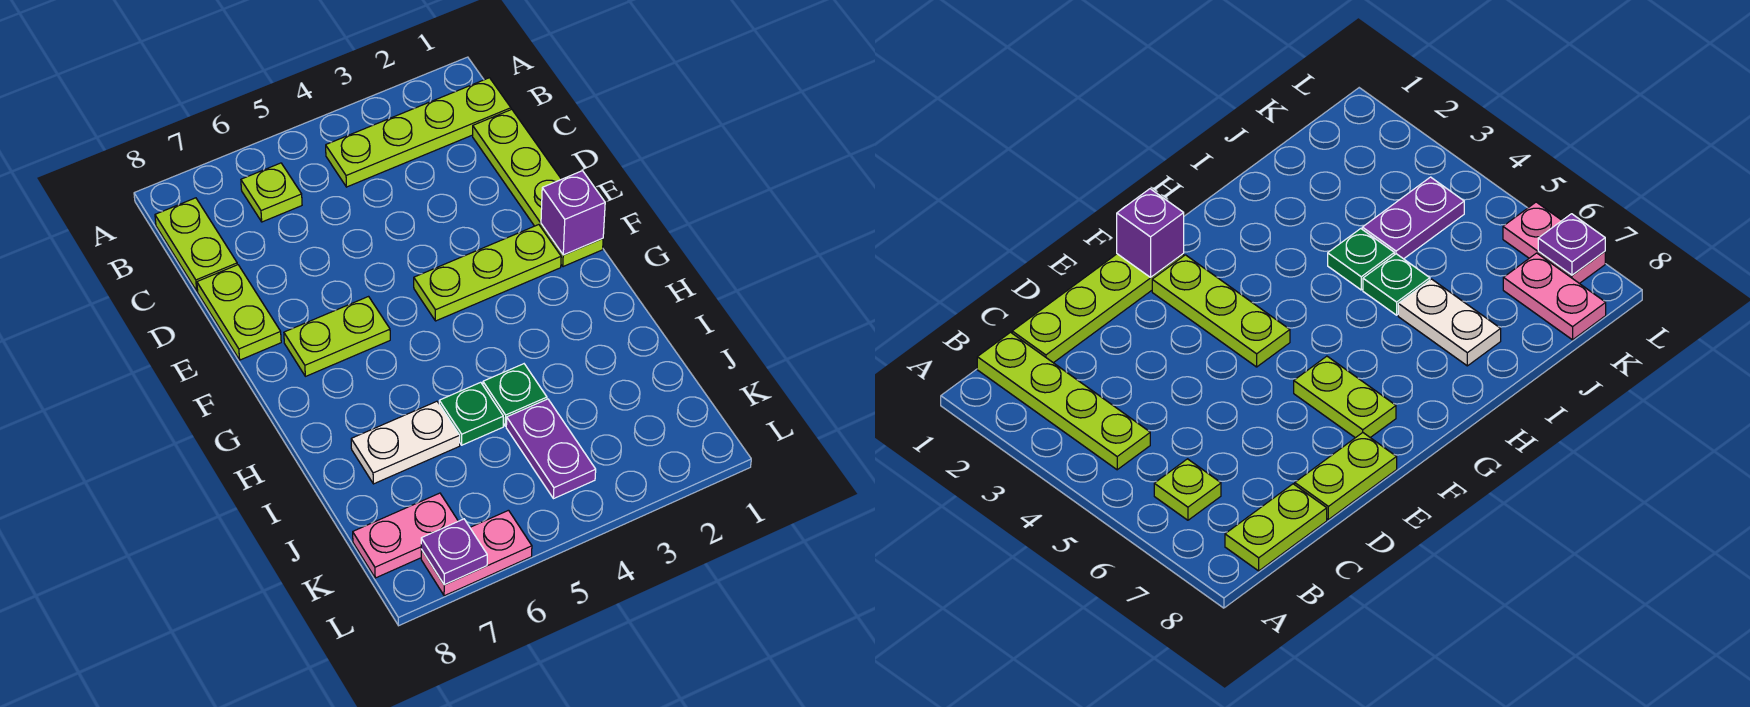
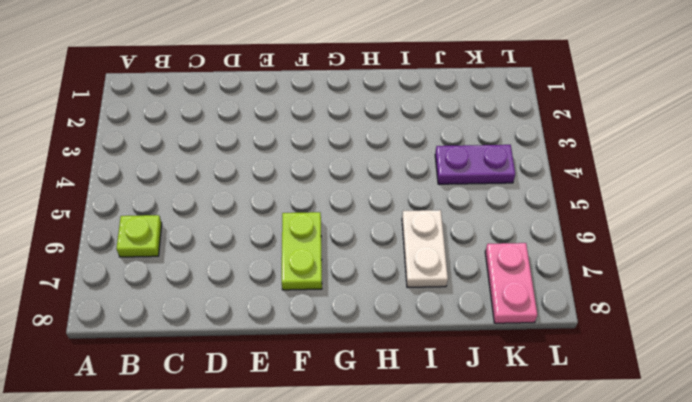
none -> lime 1x4 plate [326,78,511,187]
none -> lime 1x2 plate [155,198,237,291]
none -> lime 1x4 plate [473,109,603,267]

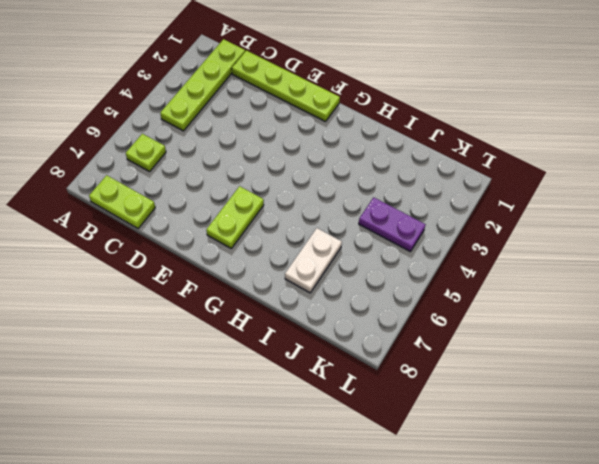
none -> lime 1x2 plate [197,265,281,360]
none -> lime 1x3 plate [414,225,561,321]
none -> green 1x1 plate [483,364,547,426]

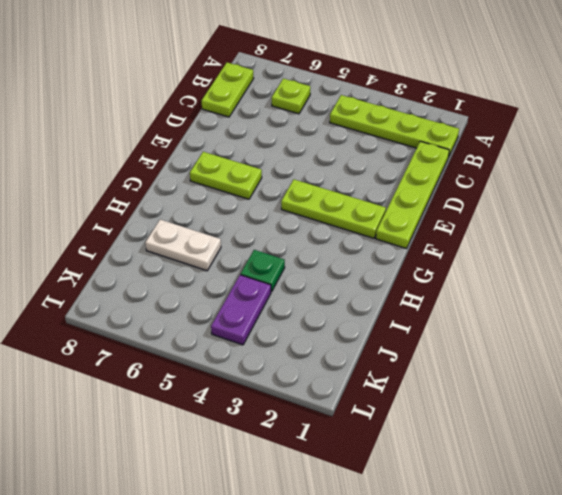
none -> lime 1x2 plate [197,265,281,360]
none -> green 1x1 plate [439,382,503,445]
none -> pink 1x2 plate [353,493,458,578]

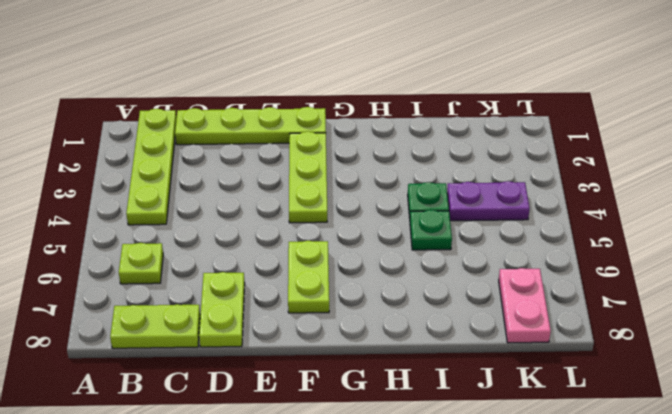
lime 1x2 plate [199,272,245,347] -> lime 1x2 plate turned to [197,265,281,360]
none -> white 1x2 plate [351,401,460,484]
none -> pink 1x2 plate [421,510,532,596]
none -> purple 1x1 brick [541,171,605,255]

